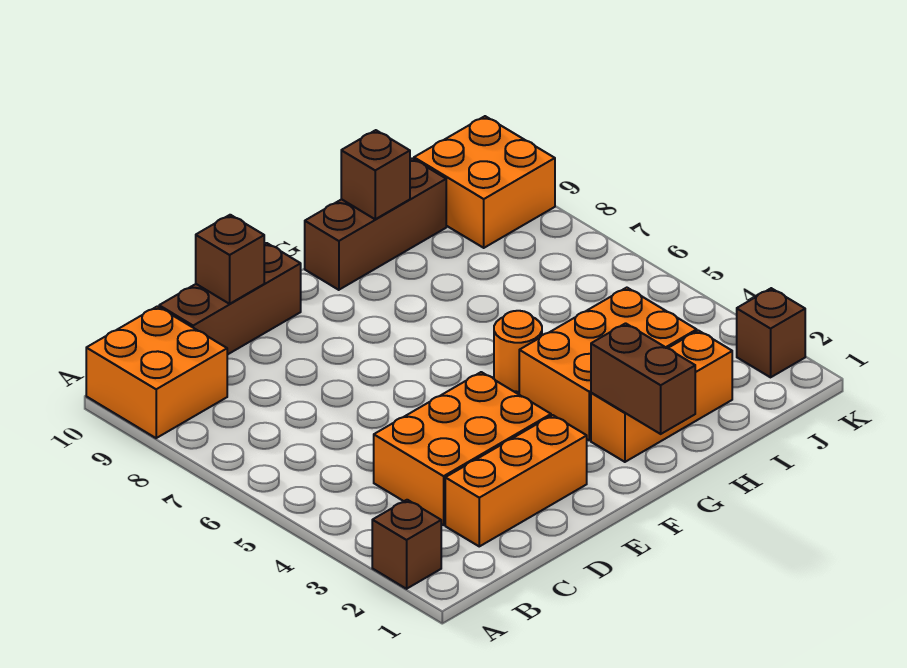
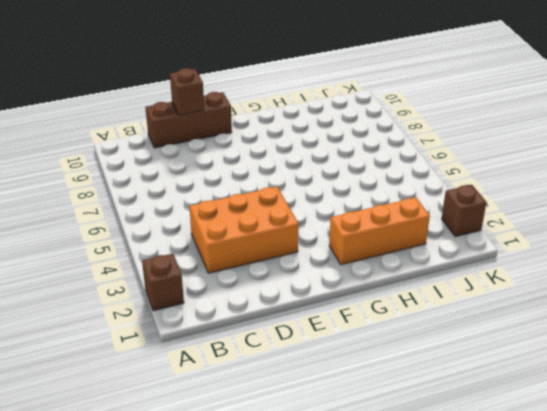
none -> orange 2x2 brick [86,306,227,438]
none -> orange 1x3 brick [445,415,587,546]
none -> orange 2x3 brick [519,288,697,440]

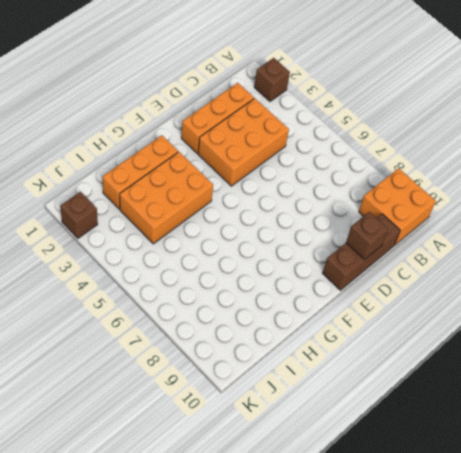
none -> orange 1x1 round brick [494,311,542,392]
none -> brown 1x3 brick [305,158,446,290]
none -> orange 2x2 brick [414,116,555,248]

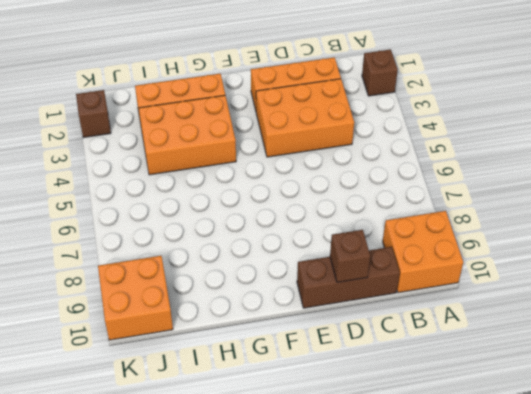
none -> orange 1x1 round brick [494,311,542,392]
none -> brown 1x3 brick [305,158,446,290]
none -> brown 1x2 brick [591,323,695,434]

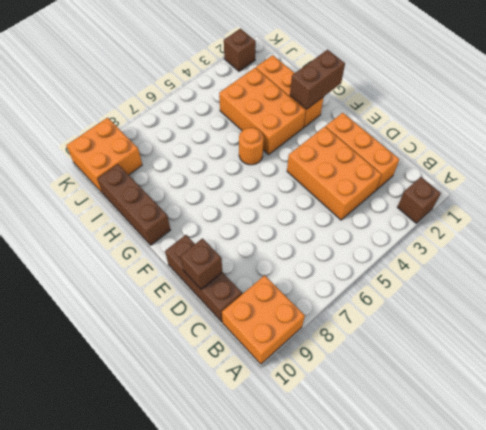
none -> brown 1x1 brick [341,130,410,219]

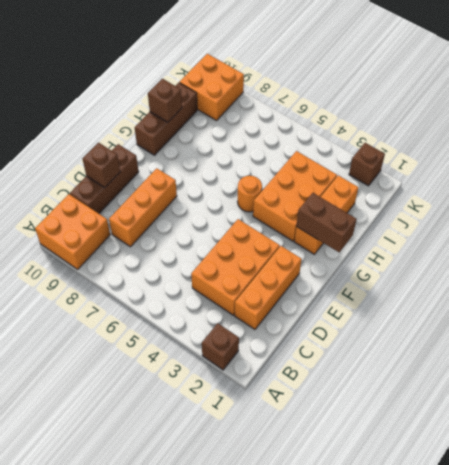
orange 1x3 brick [109,168,177,247] -> none

